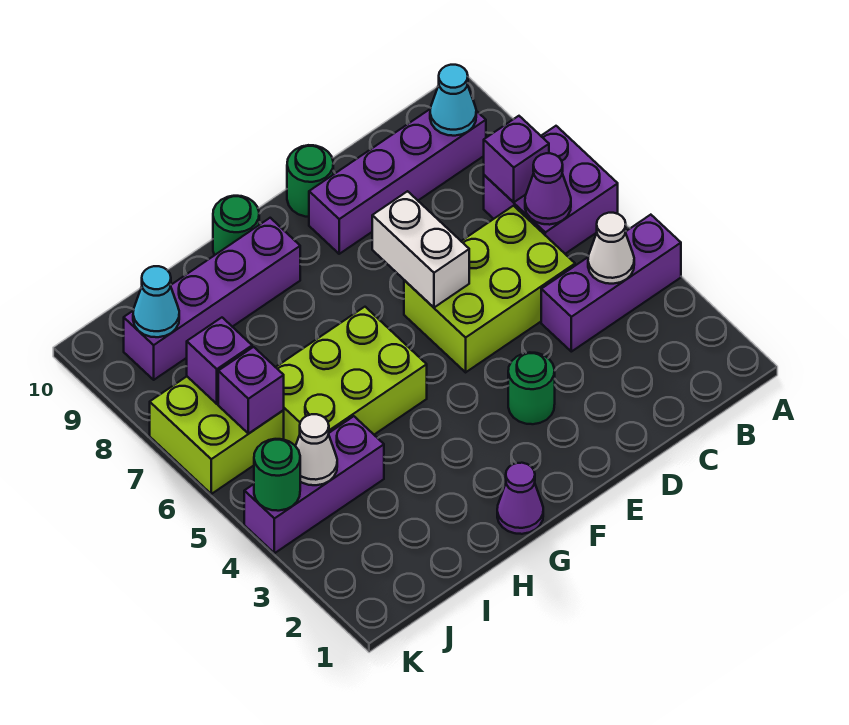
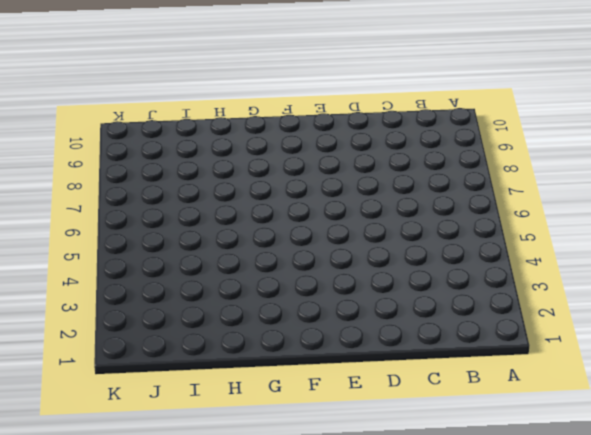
none -> purple 1x3 brick [541,215,681,352]
none -> purple 2x2 brick [484,126,618,254]
none -> purple 1x4 brick [309,109,486,254]

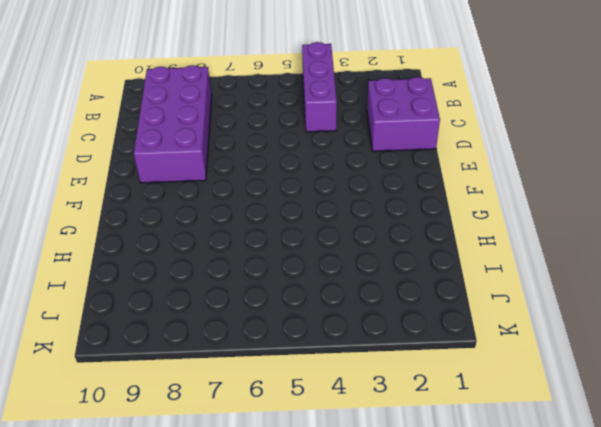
purple 2x4 brick [134,65,212,183] -> purple 1x4 brick [309,109,486,254]
purple 2x2 brick [367,77,440,151] -> purple 2x2 brick moved to [484,126,618,254]
none -> lime 2x3 brick [404,206,575,372]
none -> green 1x1 round brick [508,352,555,424]
none -> green 1x1 round brick [287,145,333,217]

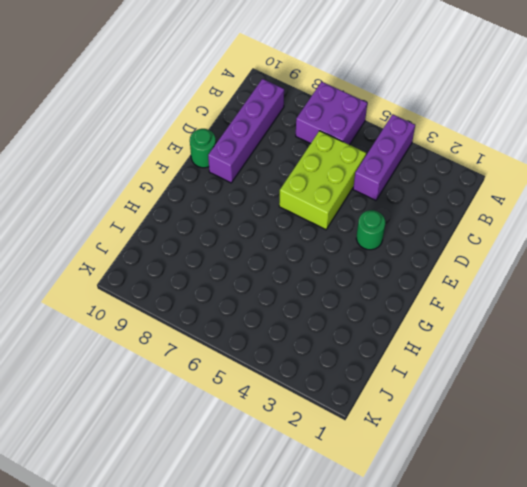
none -> purple 1x1 cone [497,463,543,534]
none -> lime 2x3 brick [276,307,427,446]
none -> purple 1x4 brick [124,218,300,380]

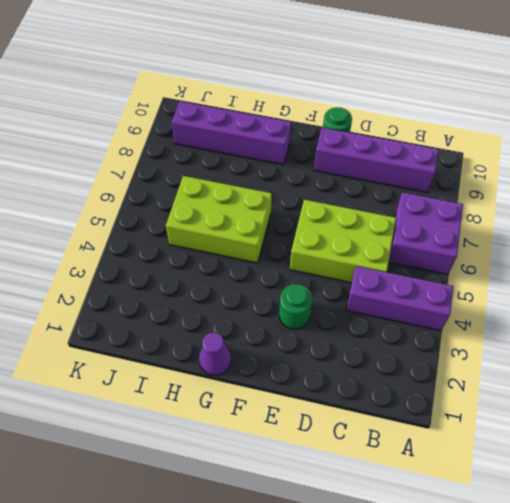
none -> green 1x1 round brick [213,196,259,255]
none -> purple 1x3 brick [244,416,384,553]
none -> lime 2x2 brick [150,377,284,494]

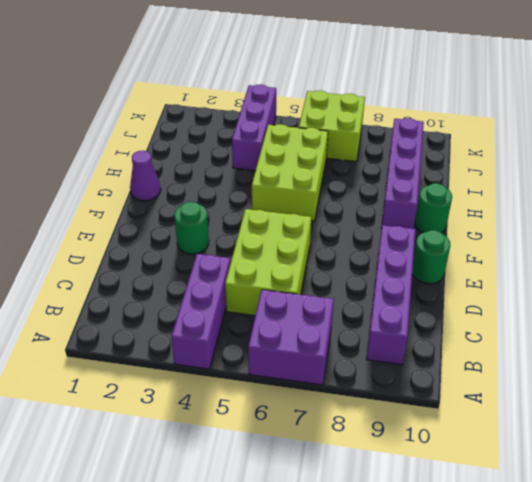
none -> white 1x1 cone [588,213,634,284]
none -> purple 1x1 cone [525,153,571,225]
none -> purple 1x1 brick [484,116,549,202]

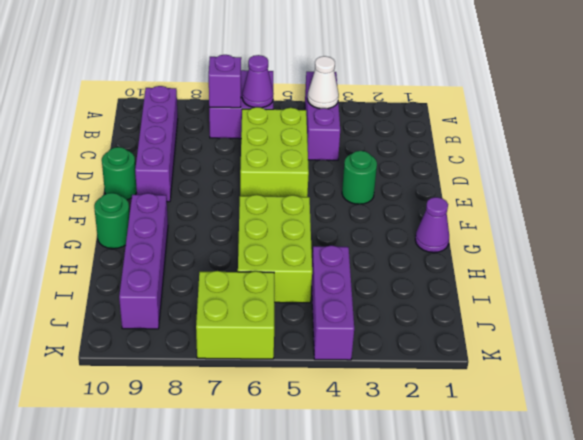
none -> cyan 1x1 cone [430,65,476,136]
none -> white 1x2 brick [372,191,469,307]
none -> white 1x1 cone [296,414,337,485]

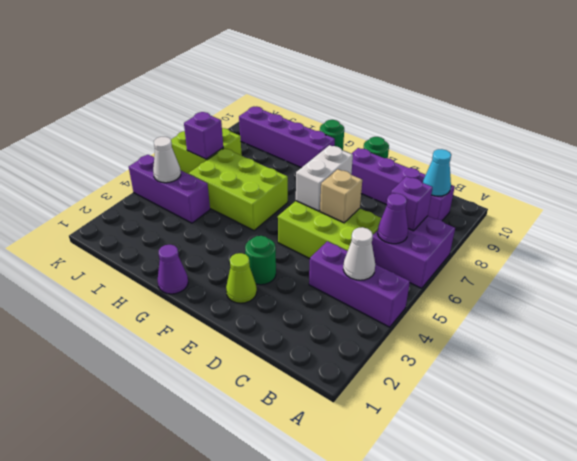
tan 1x1 brick [320,169,362,223] -> none
lime 1x1 cone [226,253,257,303] -> none
none -> purple 1x1 brick [187,318,252,404]
none -> cyan 1x1 cone [133,266,179,337]
none -> green 1x1 round brick [254,439,300,511]

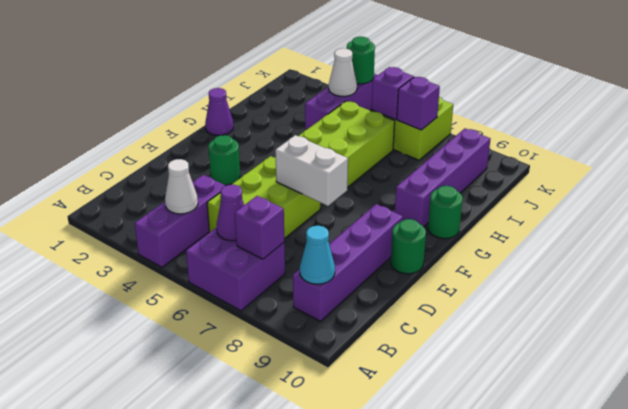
none -> cyan 1x1 cone [133,266,179,337]

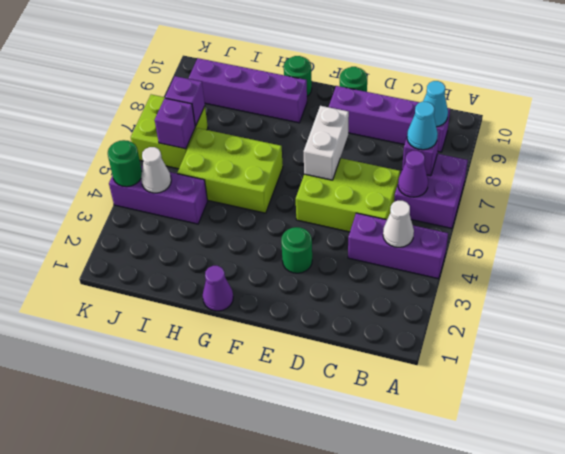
cyan 1x1 cone [407,102,438,150] -> cyan 1x1 cone moved to [133,266,179,337]

